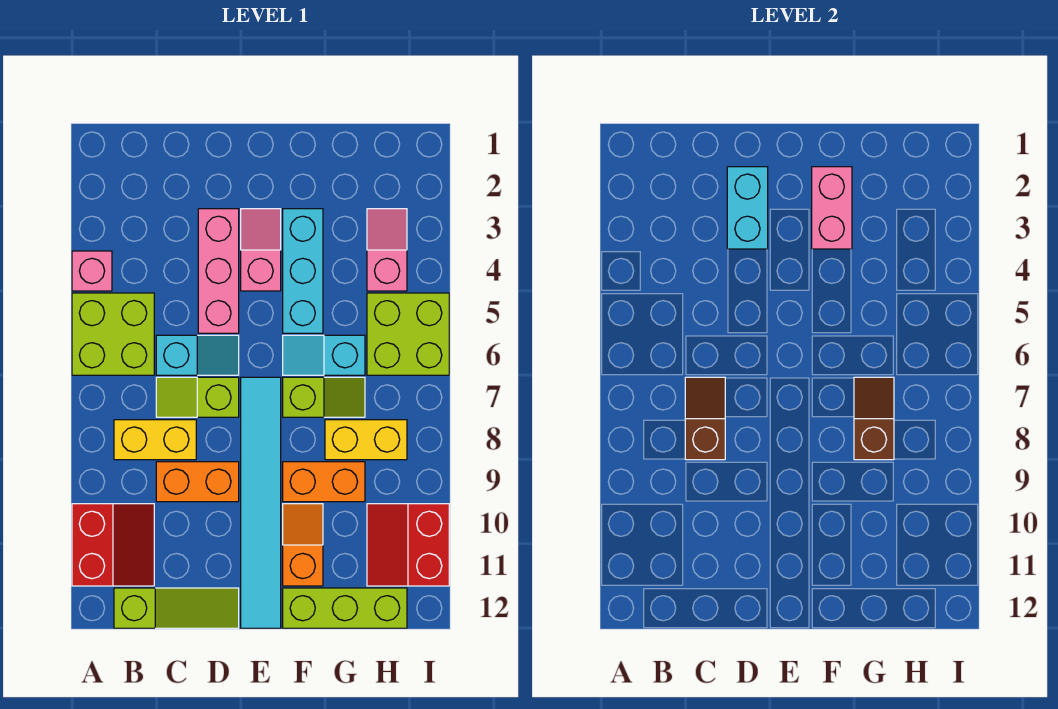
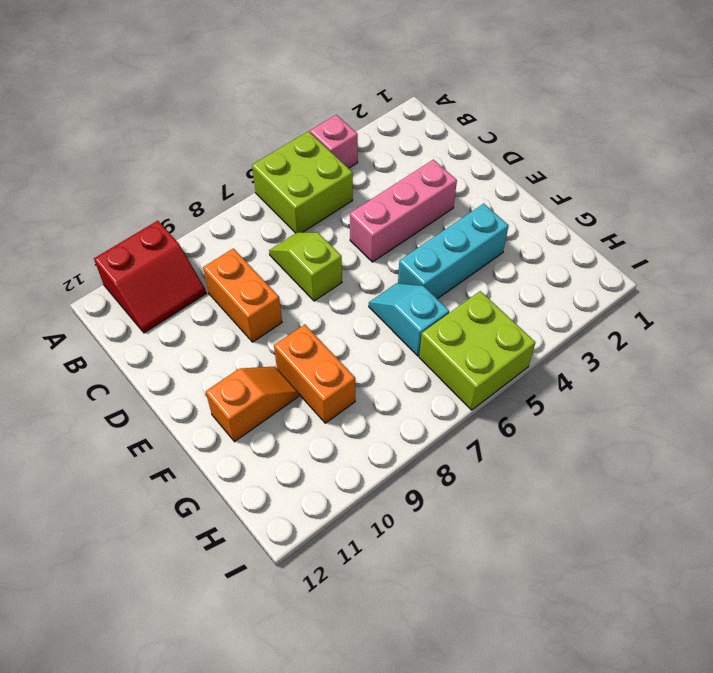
none -> yellow 1x2 brick [114,420,196,460]
none -> lime 1x3 slope [114,588,239,628]
none -> cyan 1x2 slope [156,335,239,375]

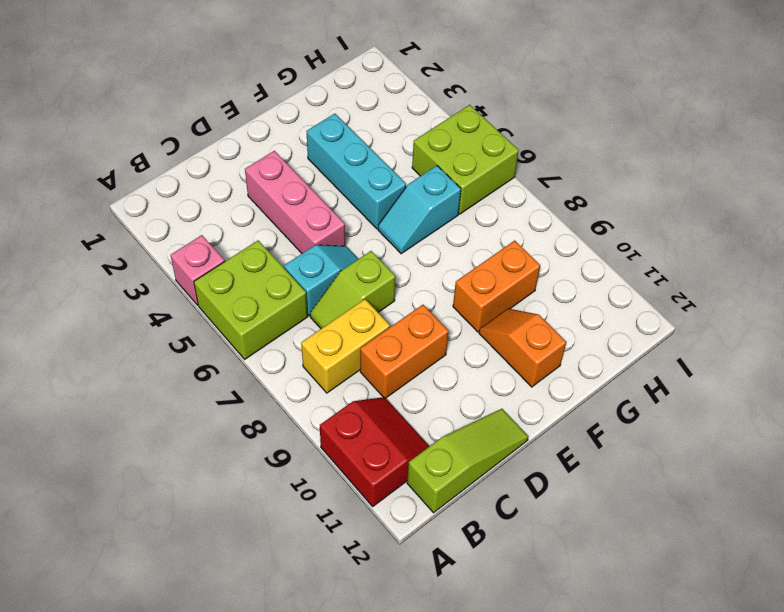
none -> pink 1x2 slope [241,209,281,291]
none -> cyan 1x6 tile [241,377,281,628]
none -> lime 1x2 slope [283,377,365,417]

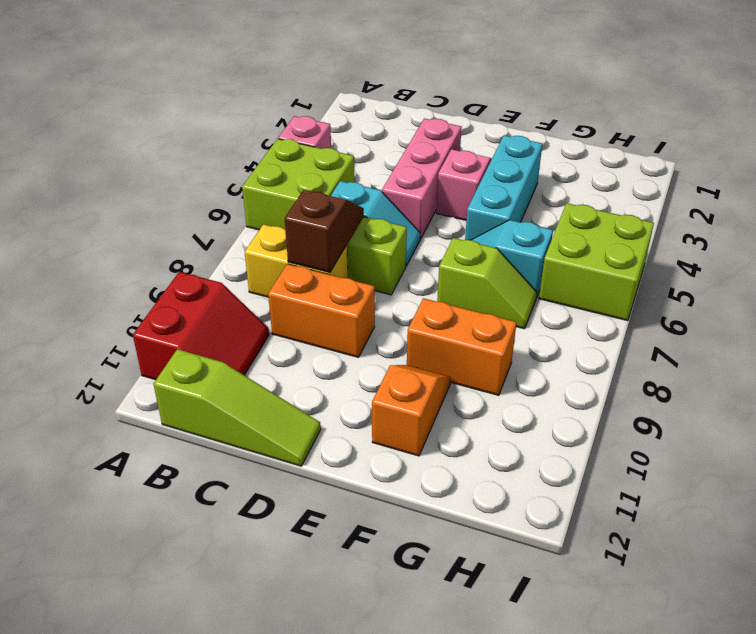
none -> cyan 1x6 tile [241,377,281,628]
none -> lime 1x3 brick [283,588,407,628]
none -> yellow 1x2 brick [325,420,407,460]

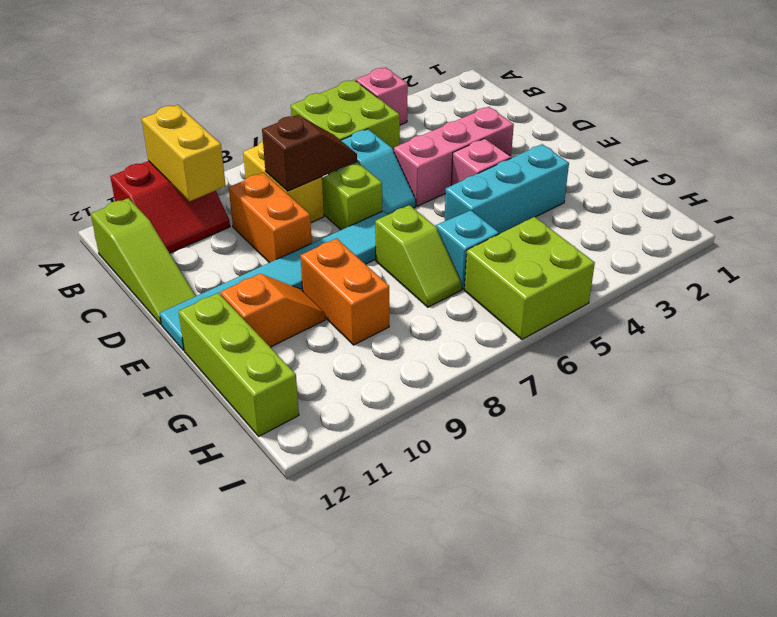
yellow 1x2 brick [142,105,226,201] -> yellow 1x2 brick moved to [325,420,407,460]
none -> pink 1x2 slope [367,209,407,291]
none -> red 2x2 slope [367,504,449,586]
none -> cyan 1x2 brick [727,167,768,249]

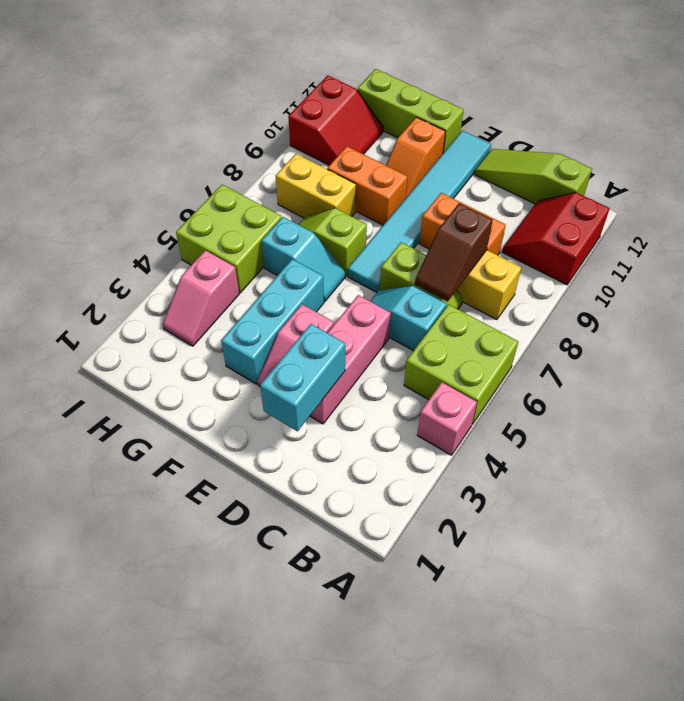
none -> pink 1x2 brick [812,167,852,249]
none -> brown 1x2 slope [854,377,894,460]

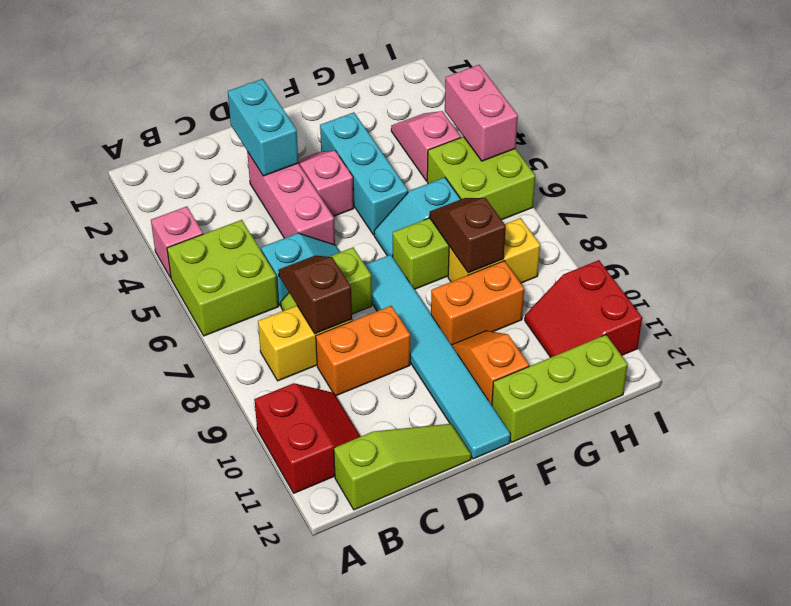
pink 1x2 brick [445,65,518,161] -> pink 1x2 brick moved to [812,167,852,249]

